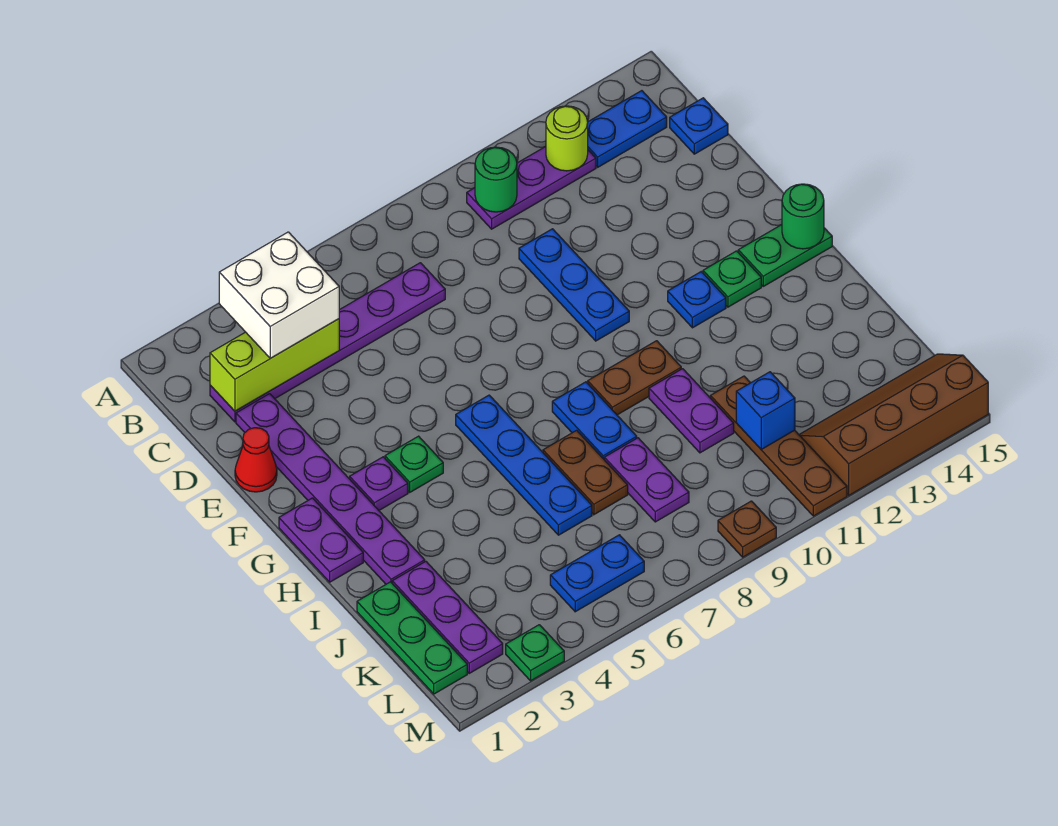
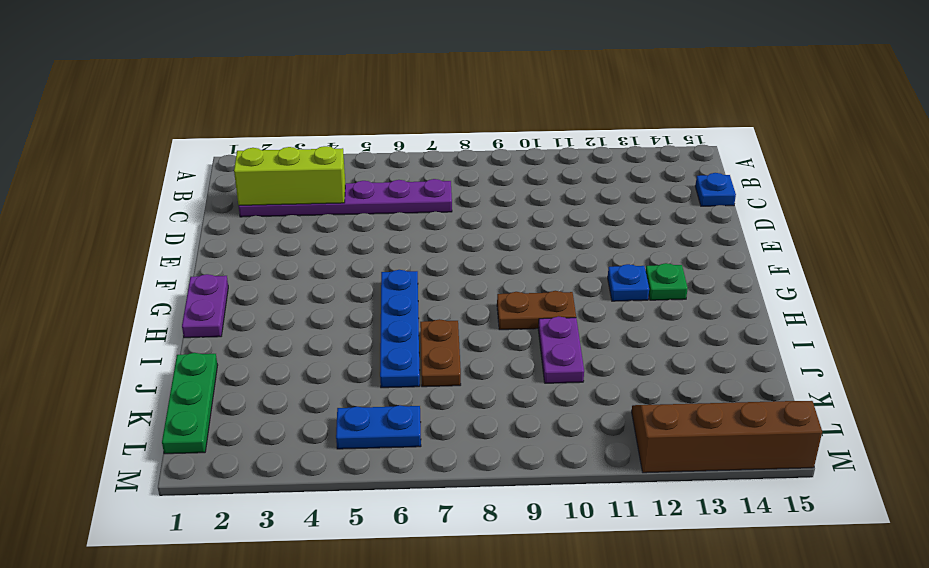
none -> purple 1x3 plate [467,146,596,229]
none -> blue 1x2 plate [588,91,667,167]
none -> purple 1x6 plate [236,394,425,584]
none -> blue 1x3 plate [519,229,629,341]

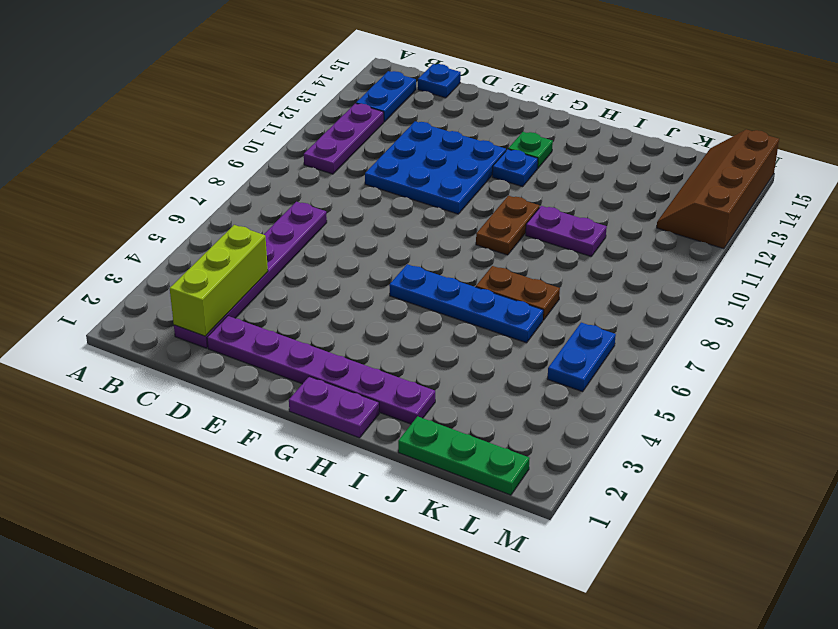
blue 3x3 plate [365,121,506,214] -> blue 1x3 plate [519,229,629,341]
none -> red 1x1 cone [235,428,277,492]
none -> purple 1x1 plate [350,457,408,510]
none -> green 1x1 plate [385,436,443,492]
none -> green 1x2 plate [738,225,832,286]

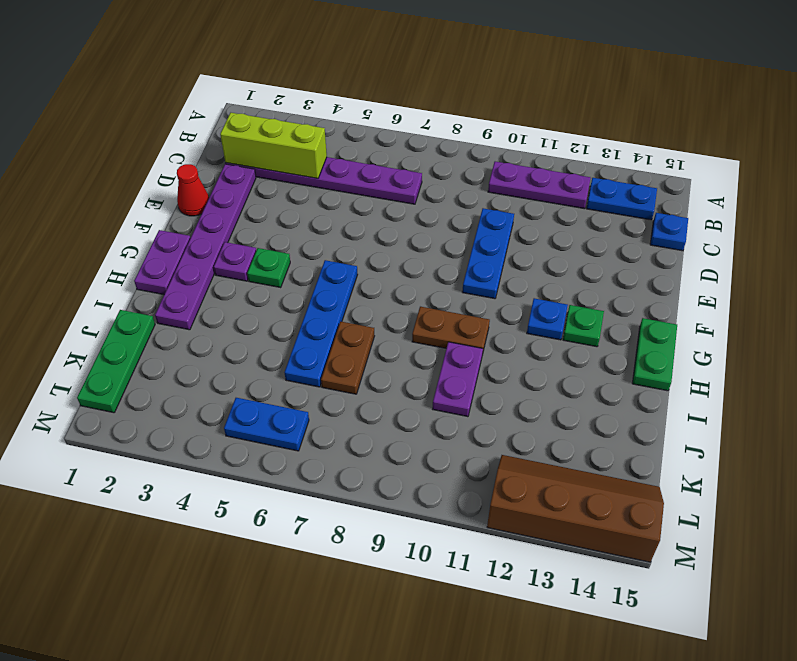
green 1x2 plate [632,318,677,391] -> green 1x2 plate turned to [738,225,832,286]
none -> blue 1x2 plate [552,382,637,459]
none -> purple 1x3 plate [392,561,503,673]
none -> purple 1x2 plate [604,438,689,522]
none -> brown 1x4 plate [710,376,847,516]

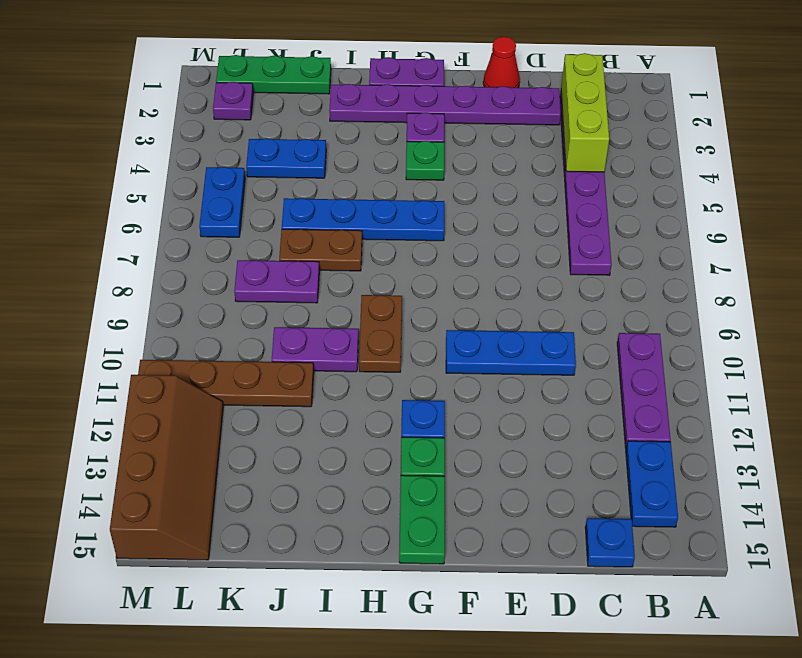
blue 1x2 plate [246,138,326,178] -> blue 1x2 plate moved to [552,382,637,459]
purple 1x1 plate [213,82,253,120] -> purple 1x3 plate [392,561,503,673]
none -> green 1x1 plate [506,625,564,681]
none -> brown 1x1 plate [718,501,776,557]
none -> green 1x1 round brick [475,147,517,212]
none -> lime 1x1 round brick [546,106,588,171]

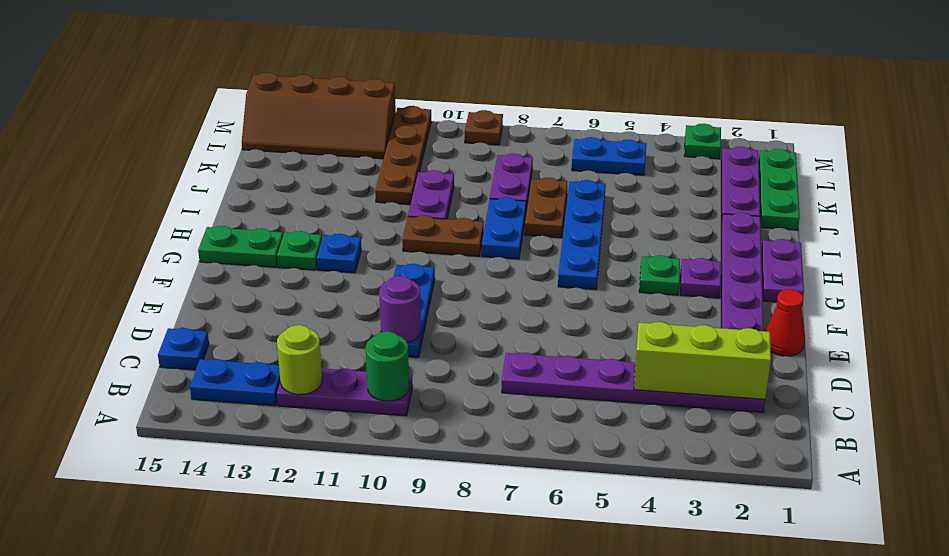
purple 1x1 round brick [379,276,421,342] -> none
none -> green 1x1 round brick [782,184,824,249]
none -> blue 1x1 brick [736,372,795,449]
none -> white 2x2 brick [219,232,339,358]

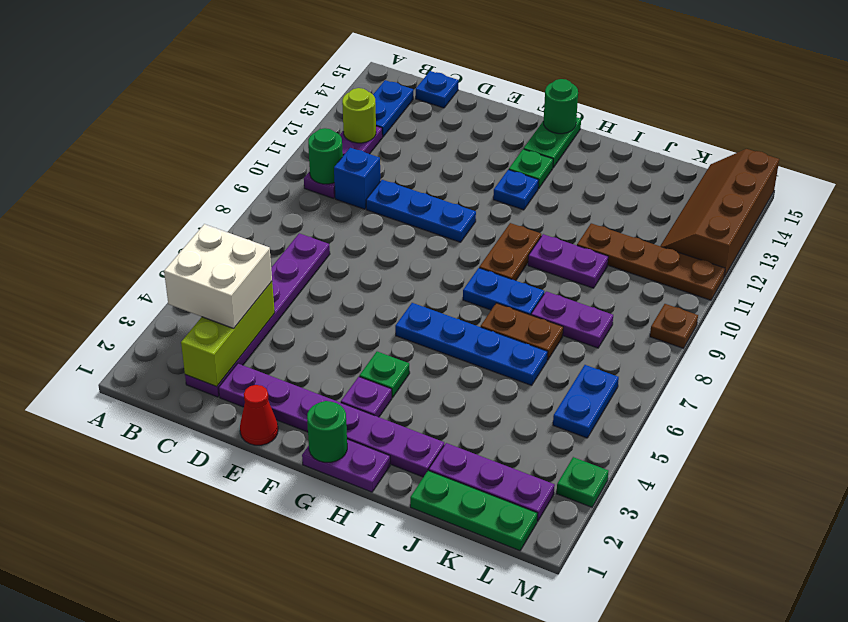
blue 1x1 brick [334,148,380,209] -> blue 1x1 brick moved to [736,372,795,449]
green 1x1 round brick [307,401,347,462] -> none

